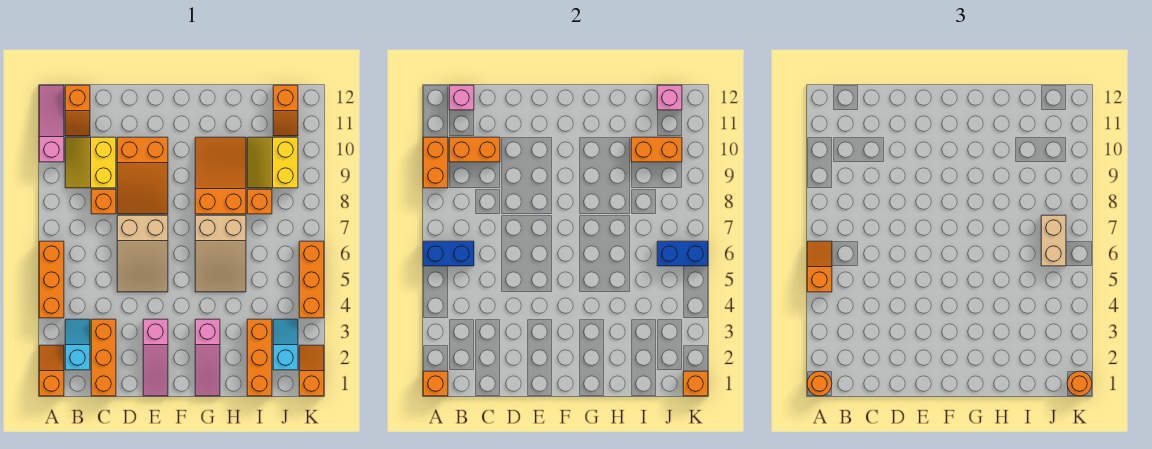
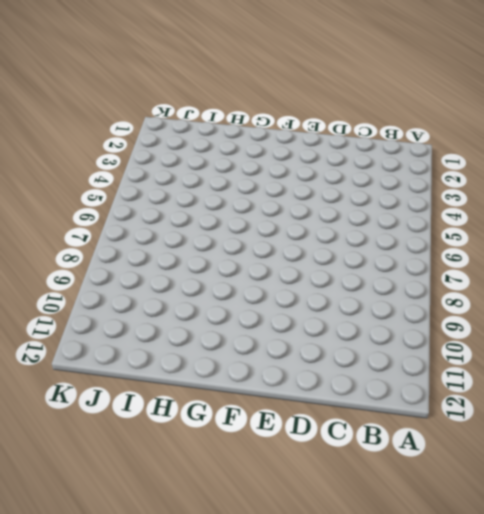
none -> orange 1x2 slope [39,345,64,396]
none -> orange 1x3 brick [39,241,64,318]
none -> pink 1x3 slope [39,85,64,162]
none -> cyan 1x2 slope [65,319,90,370]

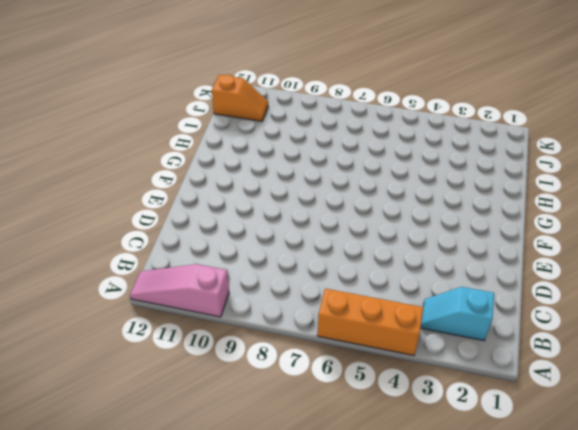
none -> orange 1x2 slope [39,345,64,396]
none -> yellow 2x2 slope [65,137,116,188]
none -> orange 1x2 slope [65,85,90,136]
none -> orange 1x3 brick [91,319,116,396]

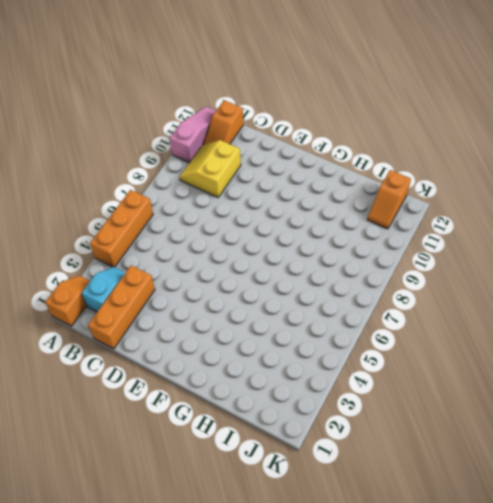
none -> orange 1x1 brick [91,189,116,214]
none -> tan 2x3 slope [117,215,168,292]
none -> orange 2x3 slope [117,137,168,214]
none -> pink 1x3 slope [143,319,168,396]

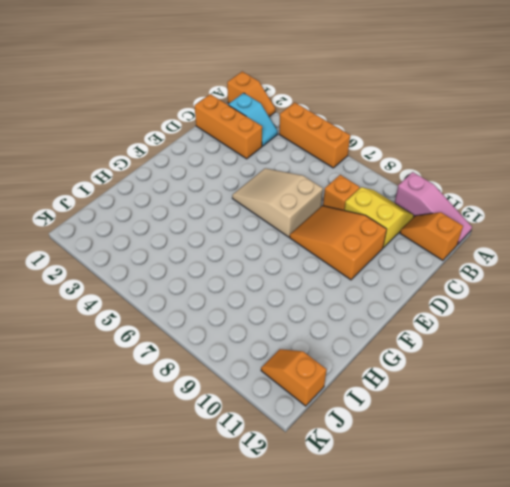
none -> pink 1x3 slope [143,319,168,396]
none -> pink 1x3 slope [195,319,220,396]
none -> tan 2x3 slope [195,215,246,292]
none -> orange 2x3 slope [195,137,246,214]

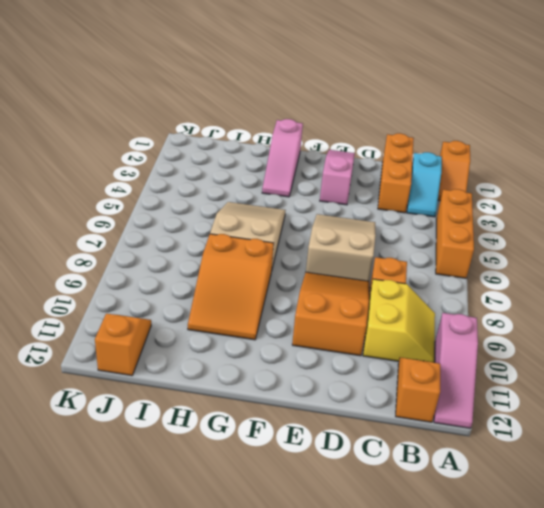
pink 1x3 slope [262,119,303,197] -> pink 1x3 slope turned to [195,319,220,396]
none -> orange 1x3 brick [247,319,272,396]
none -> orange 1x1 brick [247,189,272,214]
none -> yellow 2x2 slope [247,137,298,188]
none -> cyan 1x2 slope [273,319,298,370]

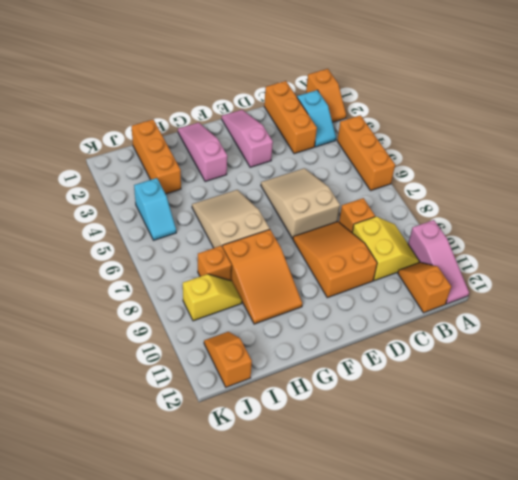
yellow 1x2 slope [183,274,242,321] -> yellow 2x2 slope [247,137,298,188]
cyan 1x2 slope [134,178,176,240] -> cyan 1x2 slope moved to [273,319,298,370]
none -> orange 1x2 slope [299,345,324,396]
none -> orange 1x3 brick [299,241,324,318]
none -> orange 1x1 brick [423,371,448,396]
none -> blue 1x2 brick [423,241,474,266]

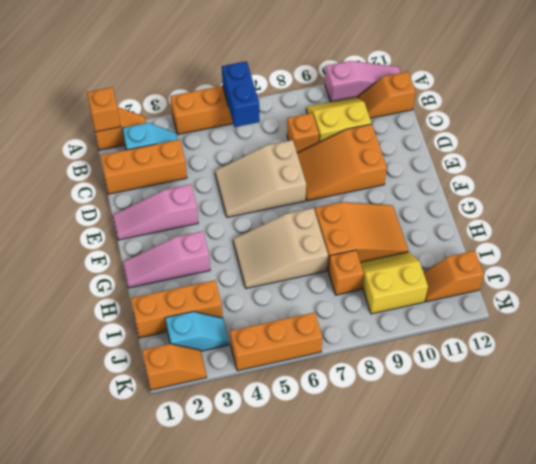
none -> orange 1x2 brick [423,137,448,188]
none -> orange 1x2 brick [449,137,500,162]
none -> pink 1x1 brick [449,85,474,110]
none -> orange 1x2 brick [631,137,682,162]

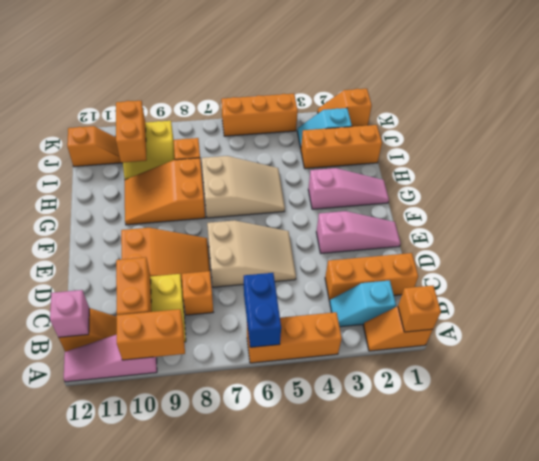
none -> blue 1x2 brick [657,241,708,266]
none -> pink 1x1 brick [657,85,682,110]
none -> orange 1x1 brick [683,371,708,396]
none -> orange 1x1 round brick [807,371,832,396]

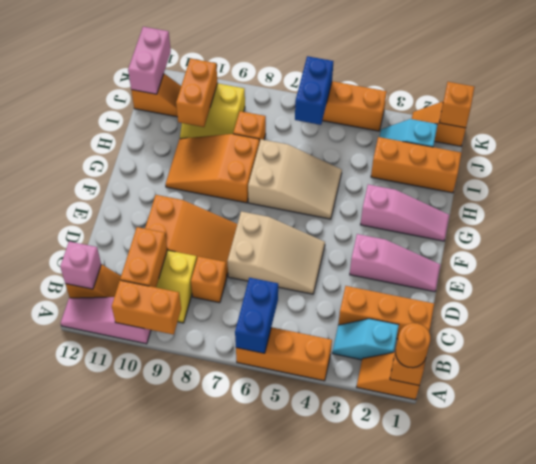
pink 1x2 brick [128,27,171,94] -> pink 1x1 brick [657,85,682,110]
none -> orange 1x2 slope [807,241,832,292]
none -> tan 1x2 brick [1041,215,1066,266]
none -> orange 1x1 round brick [1067,371,1092,396]

